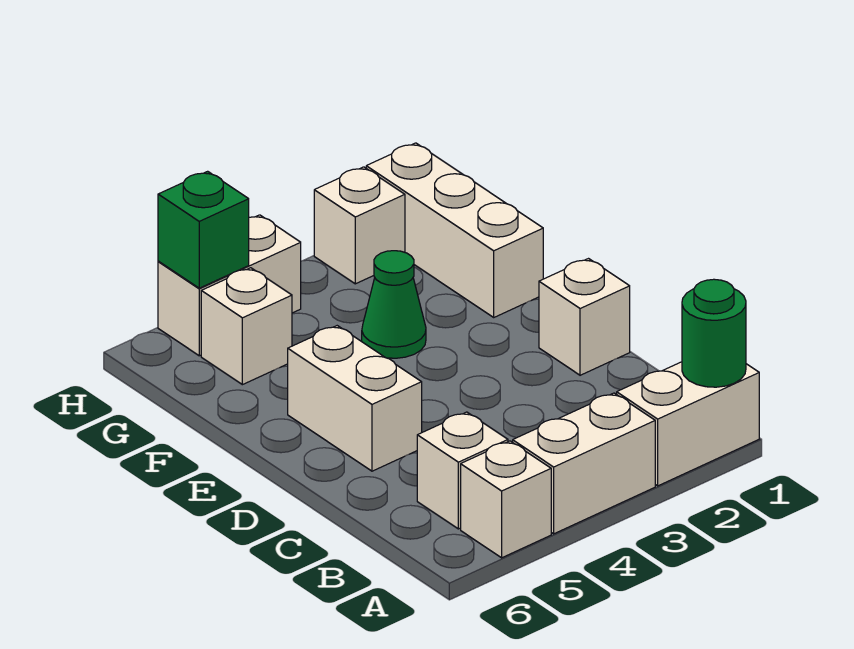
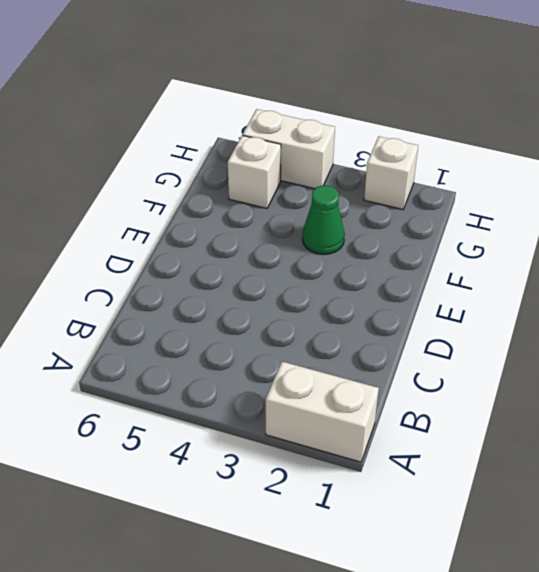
none -> white 1x2 brick [513,393,655,534]
none -> white 1x1 brick [461,441,551,558]
none -> white 1x1 brick [417,412,508,529]

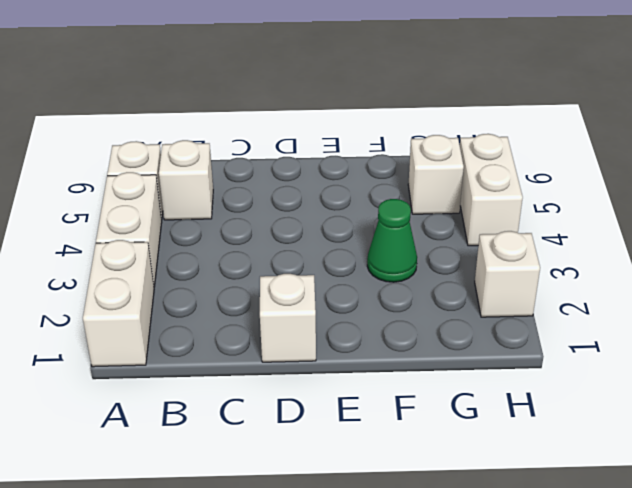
none -> white 1x2 brick [288,326,422,471]
none -> white 1x3 brick [366,143,543,317]
none -> green 1x1 round brick [682,279,746,387]

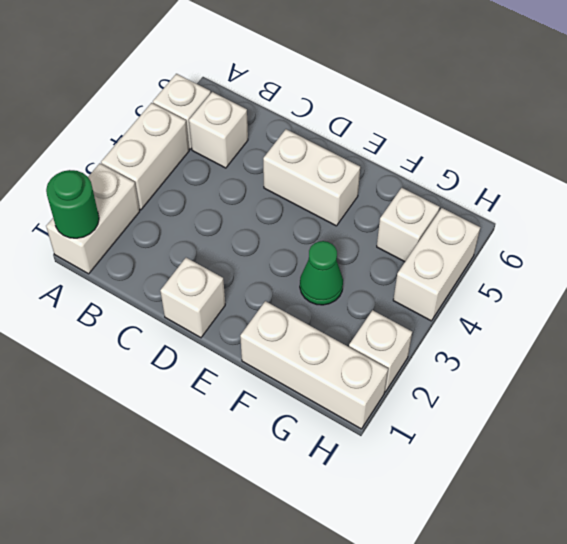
none -> green 1x1 brick [158,171,249,288]

